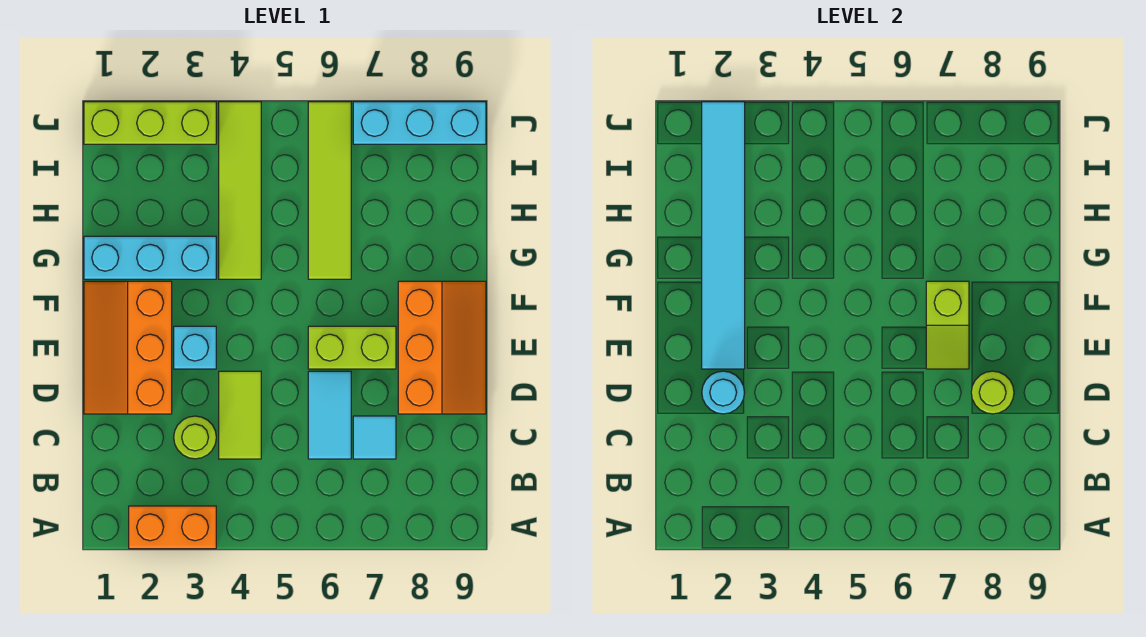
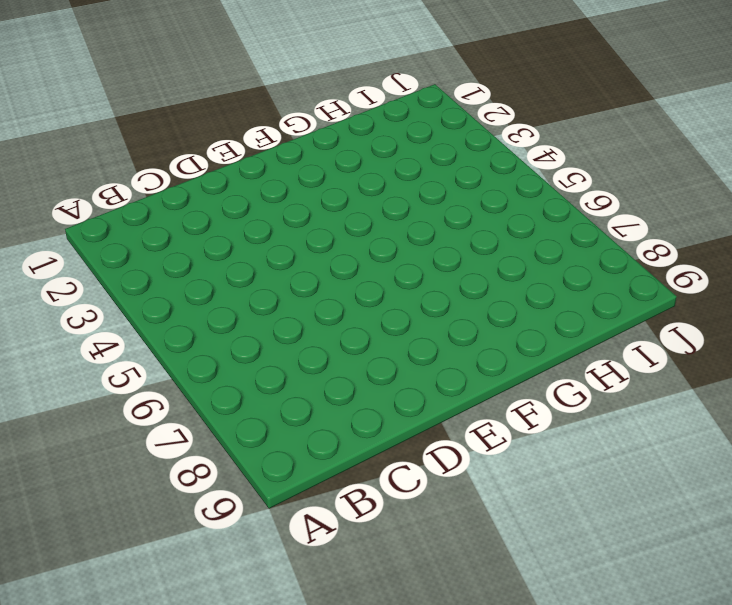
none -> orange 1x2 brick [129,506,216,549]
none -> lime 1x1 round brick [174,416,216,459]
none -> lime 1x2 tile [219,371,261,459]

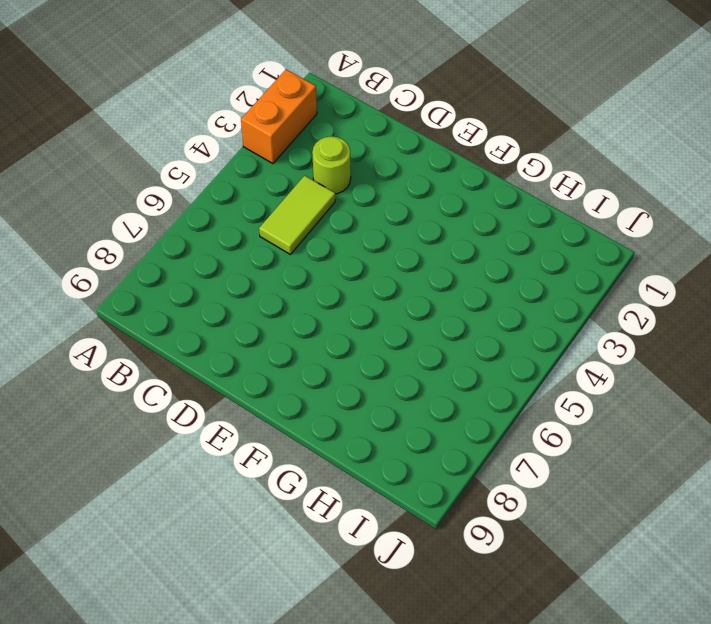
lime 1x2 tile [259,176,335,254] -> lime 1x2 tile turned to [219,371,261,459]
none -> cyan 1x2 tile [308,371,351,459]
none -> cyan 1x1 tile [353,416,396,459]
none -> orange 2x3 slope [84,281,172,414]

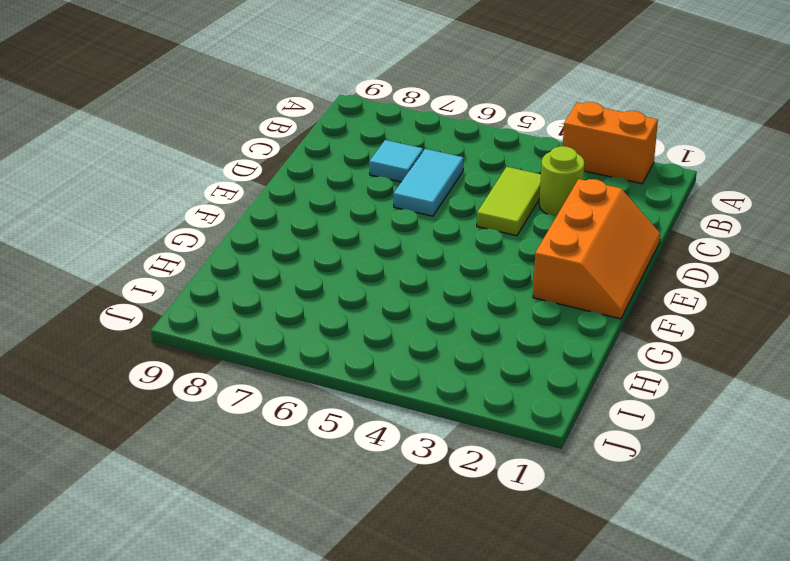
none -> orange 2x3 slope [398,281,486,414]
none -> cyan 1x1 brick [174,326,216,369]
none -> lime 1x2 brick [308,326,396,369]

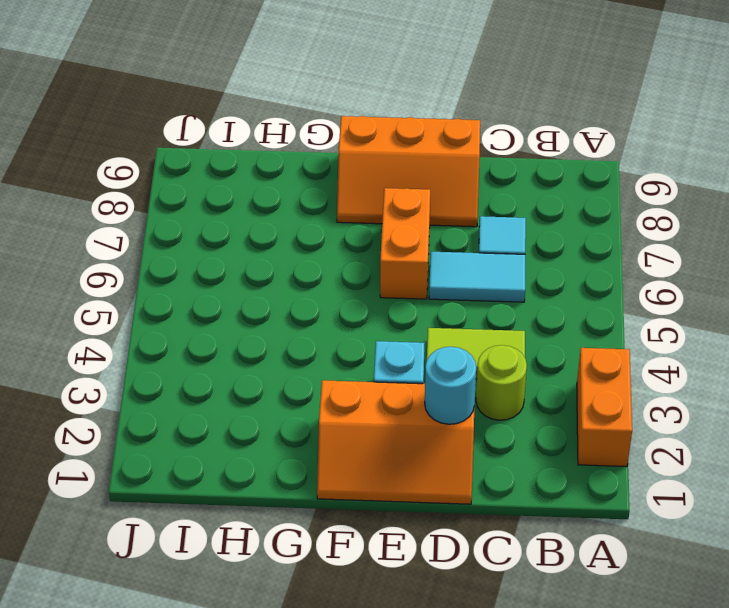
orange 2x3 slope [337,116,480,227] -> orange 2x3 slope turned to [398,281,486,414]
orange 1x2 brick [380,188,430,299] -> lime 1x2 brick [308,326,396,369]
none -> cyan 1x3 brick [84,236,216,279]
none -> lime 1x4 tile [219,102,261,279]
none -> lime 1x4 tile [308,102,351,279]

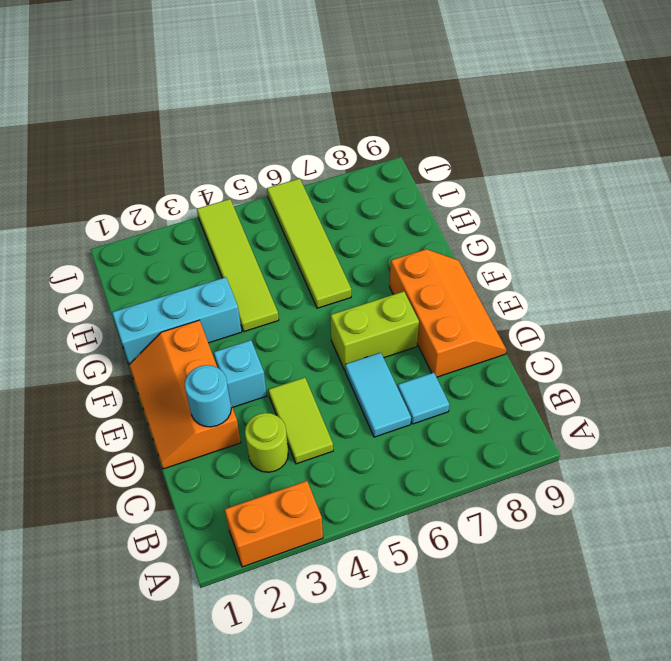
none -> lime 1x3 brick [84,102,216,144]
none -> cyan 1x3 brick [353,102,486,144]
none -> lime 1x1 round brick [971,371,1014,414]

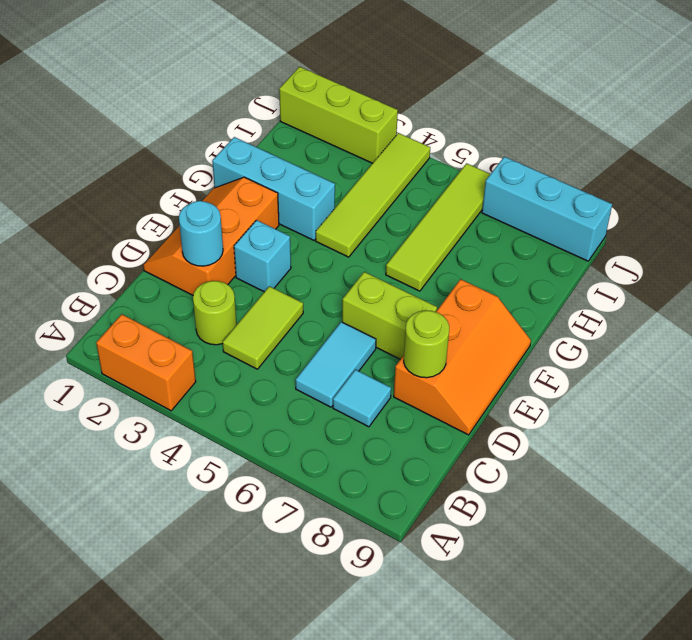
none -> cyan 1x6 tile [702,102,745,369]
none -> lime 1x2 slope [926,281,969,369]

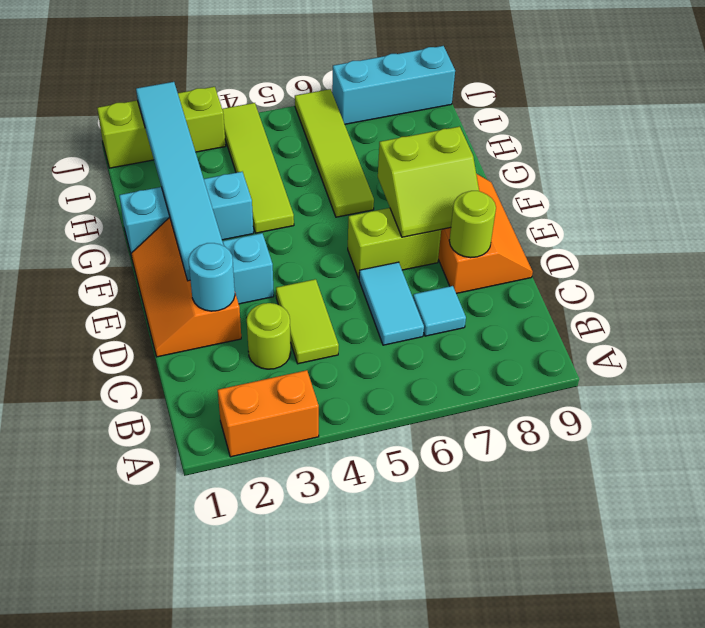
lime 2x2 slope [378,127,479,237] -> lime 1x2 slope [926,281,969,369]

